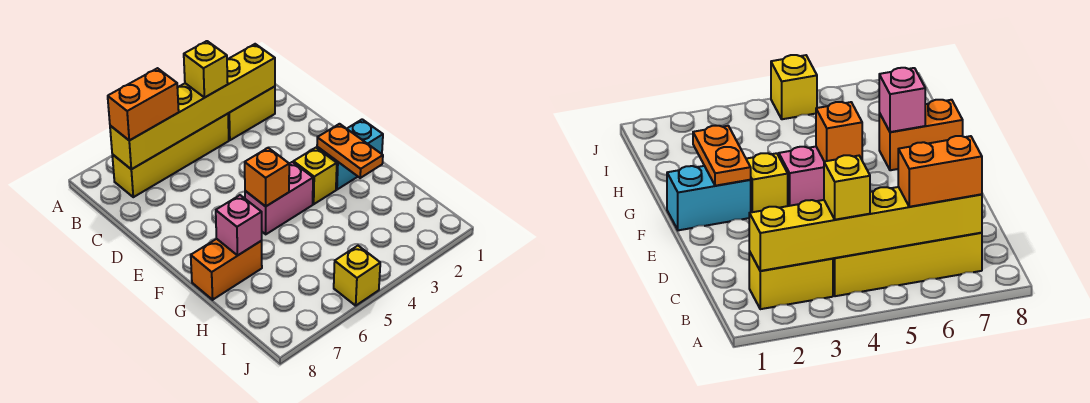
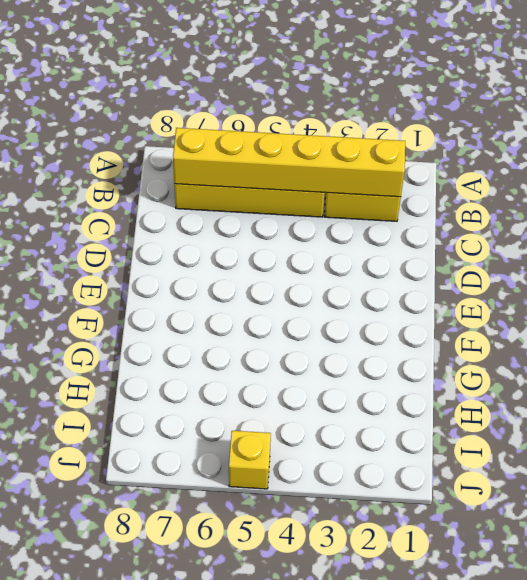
none -> cyan 1x2 brick [317,119,383,190]
none -> yellow 1x1 brick [293,148,337,204]
none -> pink 1x2 brick [245,162,313,234]

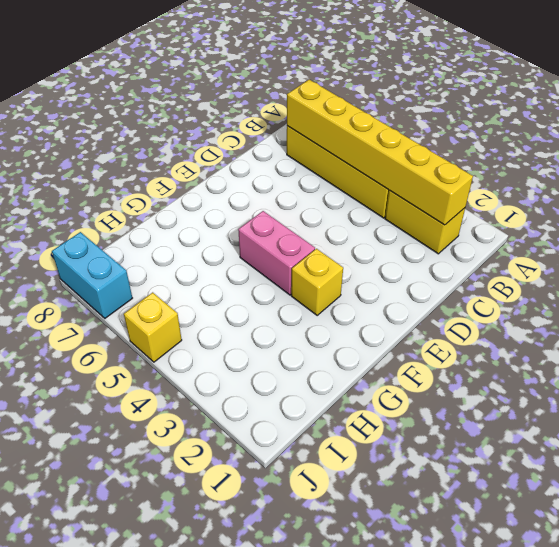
cyan 1x2 brick [52,232,132,318] -> cyan 1x2 brick moved to [317,119,383,190]
none -> orange 1x2 brick [191,239,262,300]
none -> orange 1x2 plate [317,124,383,178]
none -> orange 1x1 brick [245,148,289,206]

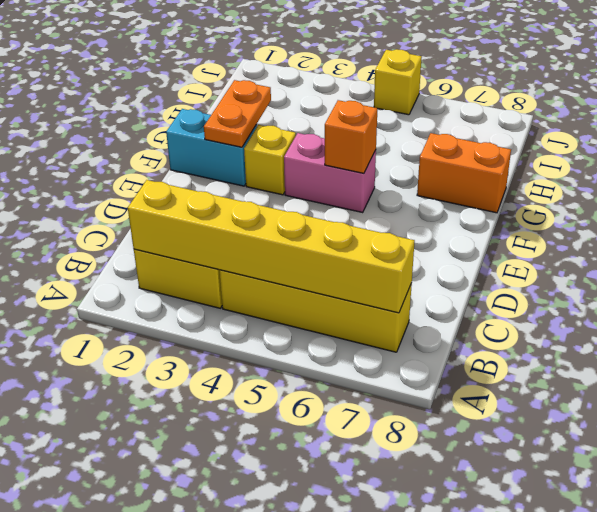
none -> pink 1x1 brick [216,195,262,255]
none -> yellow 1x1 brick [184,41,228,97]
none -> orange 1x2 brick [108,68,179,140]

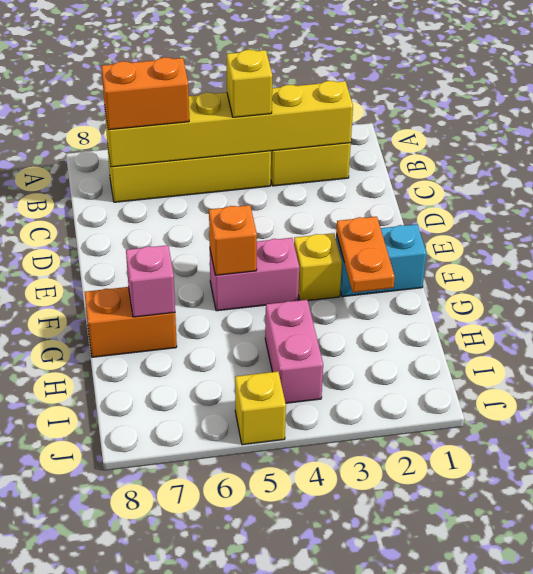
pink 1x2 brick [265,300,323,403] -> none

